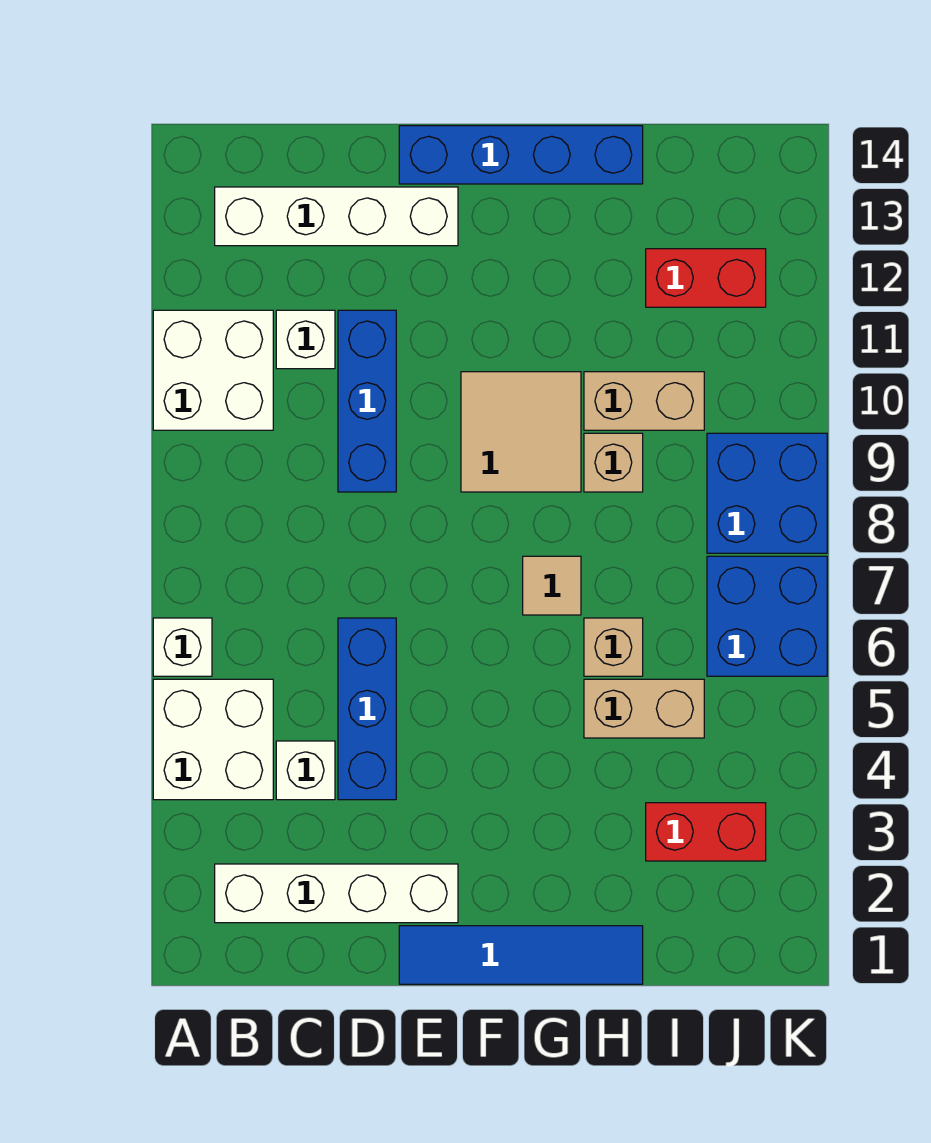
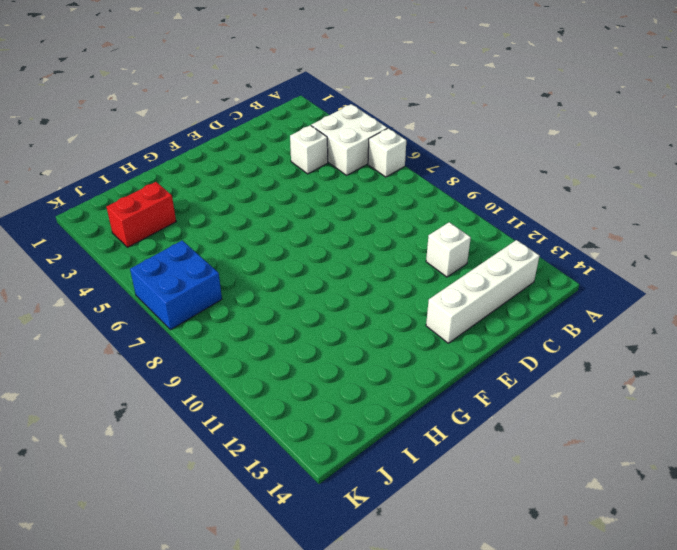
none -> white 2x2 brick [153,310,273,430]
none -> white 1x4 brick [215,864,458,923]
none -> blue 1x3 brick [338,618,396,800]

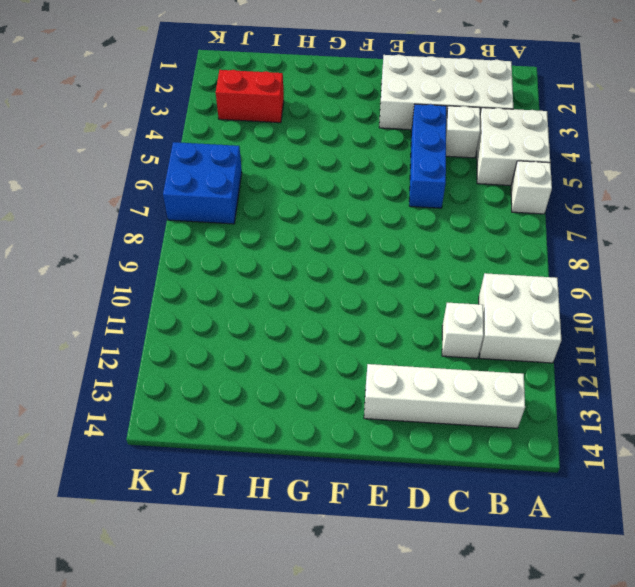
white 2x4 brick [379,55,513,130] -> white 1x4 brick [215,864,458,923]
none -> blue 1x3 brick [338,310,396,492]
none -> blue 1x4 tile [399,926,643,984]
none -> blue 1x4 brick [399,126,643,184]

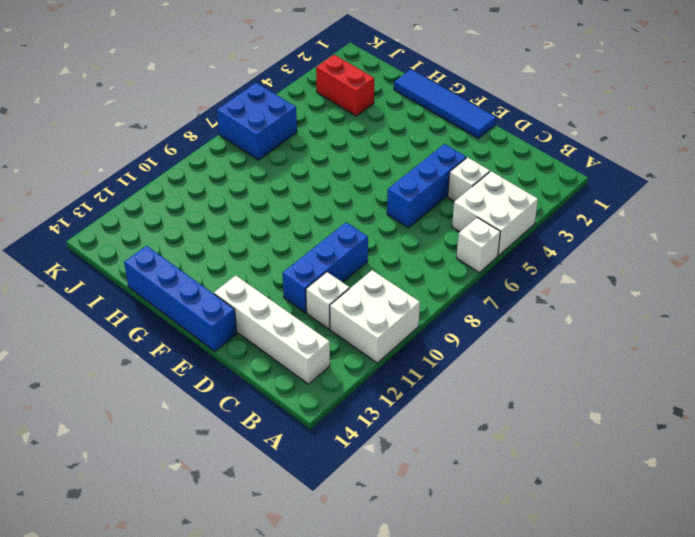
none -> white 1x4 brick [215,864,458,923]
none -> tan 2x2 tile [461,372,581,492]
none -> tan 1x1 tile [523,556,581,615]

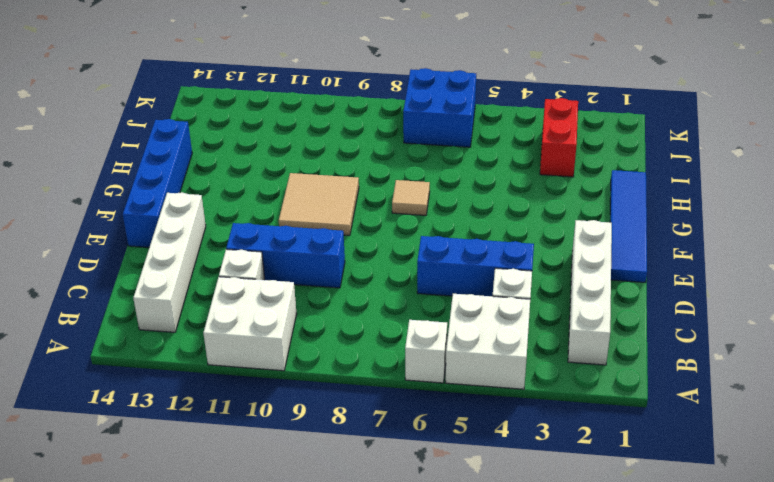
none -> tan 1x2 brick [584,679,704,738]
none -> tan 1x1 brick [584,618,643,676]
none -> tan 1x1 brick [584,433,643,492]

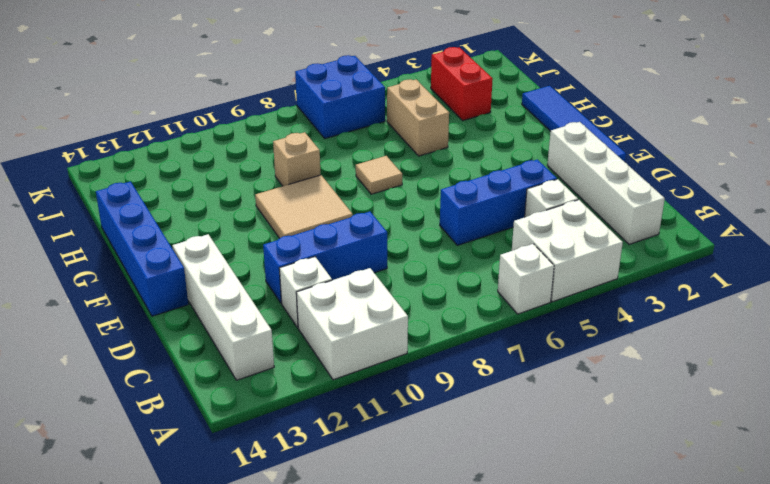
none -> tan 1x1 brick [584,618,643,676]
none -> tan 1x2 brick [584,372,704,430]
none -> red 1x2 brick [646,249,766,307]

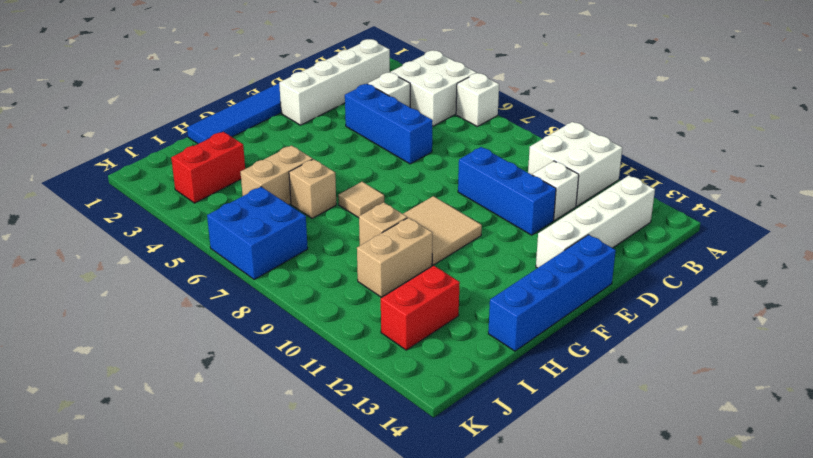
none -> blue 2x2 brick [707,433,827,553]

